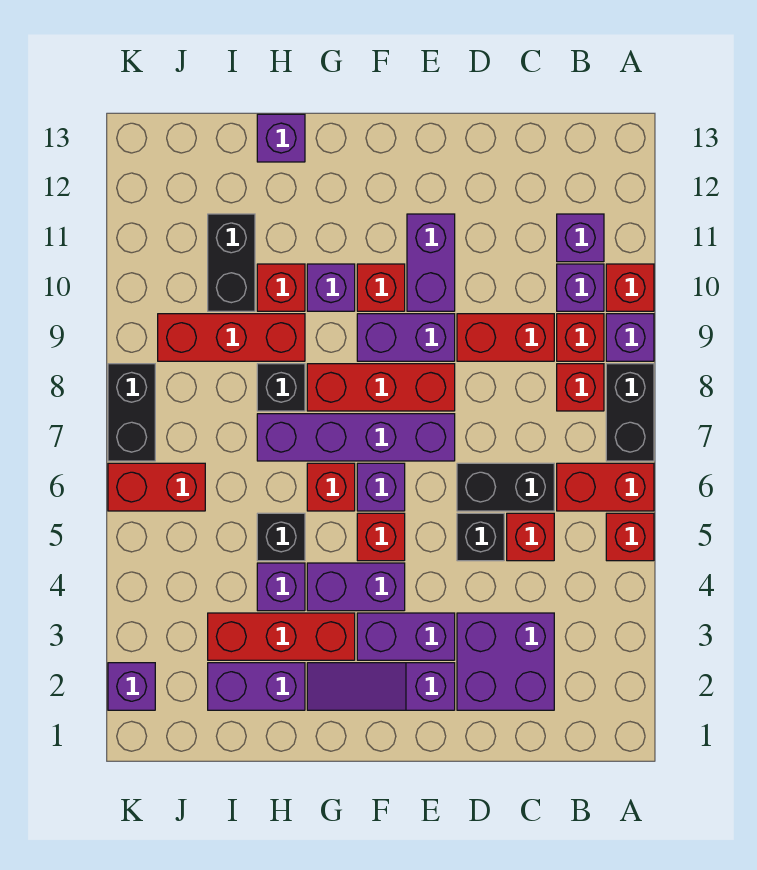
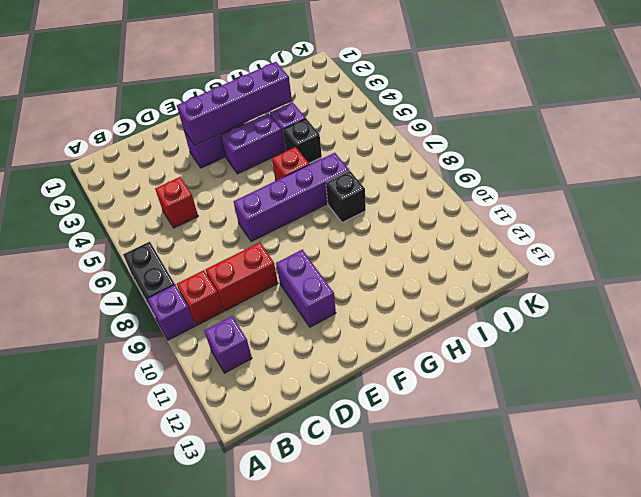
purple 1x4 brick [177,62,292,145] -> none
none -> red 1x1 brick [606,513,654,561]
none -> red 1x2 brick [557,463,654,511]
none -> red 1x1 brick [606,264,654,311]
none -> red 1x1 brick [557,364,604,411]

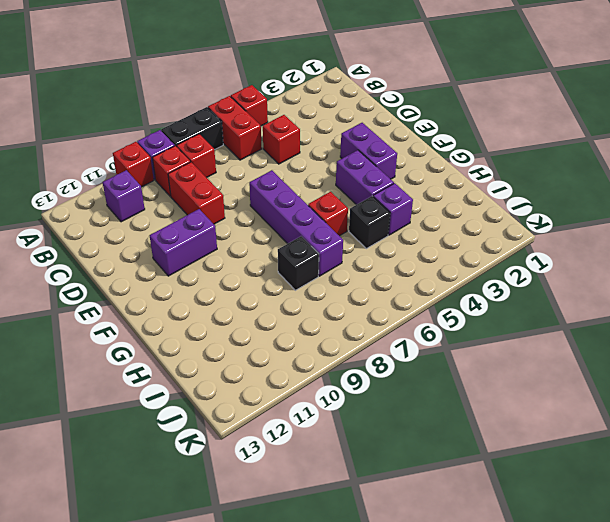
none -> purple 1x1 brick [557,264,604,311]
none -> purple 2x2 brick [457,613,554,710]
none -> black 1x2 brick [457,463,554,511]
none -> black 1x1 brick [457,513,504,561]

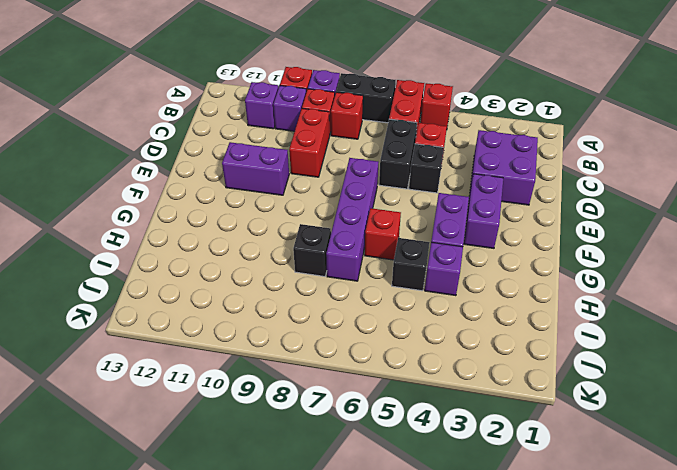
none -> purple 1x3 slope [307,663,455,710]
none -> red 1x3 brick [307,364,455,411]
none -> purple 1x2 brick [357,314,455,361]
none -> red 1x1 brick [357,513,405,561]

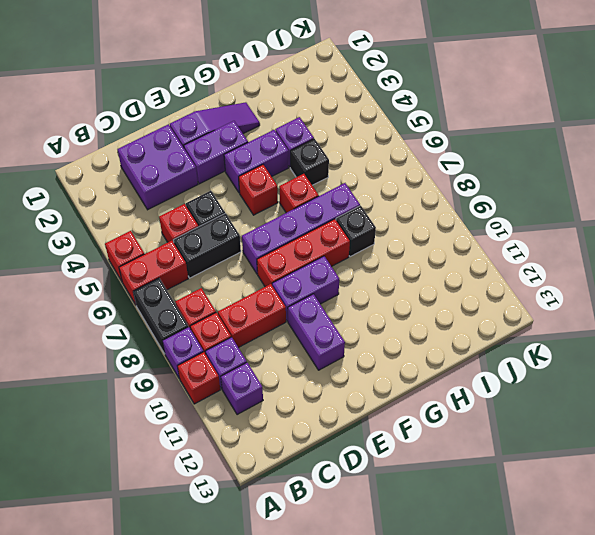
none -> purple 1x1 brick [357,463,405,511]
none -> red 1x1 brick [357,264,405,311]
none -> red 1x3 brick [208,613,355,660]
none -> purple 1x1 brick [307,264,355,311]

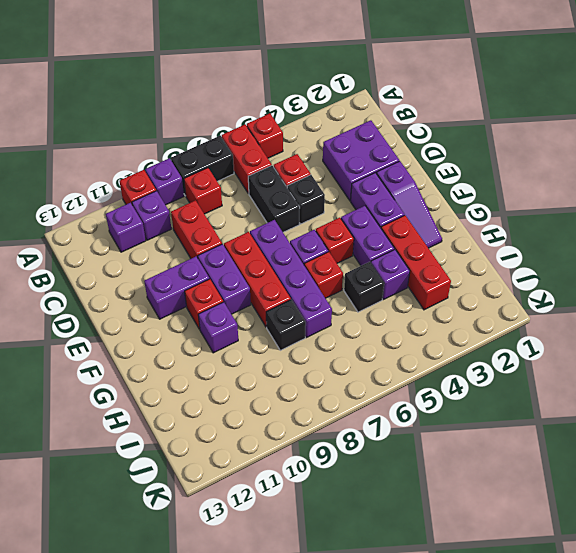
none -> red 1x1 brick [557,314,604,361]
none -> purple 1x2 brick [208,663,305,710]
none -> red 1x3 brick [158,314,305,361]
none -> red 1x1 brick [257,264,305,311]

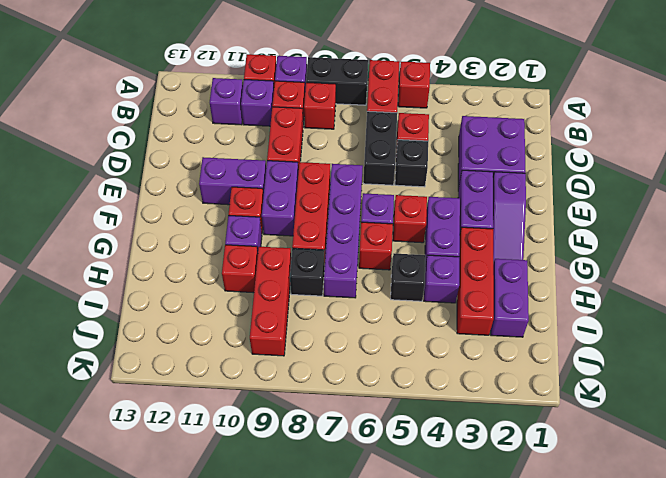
none -> purple 1x1 brick [257,114,305,162]
none -> black 1x2 brick [208,214,255,311]
none -> red 1x2 brick [108,463,205,511]
none -> purple 1x1 brick [108,663,155,710]

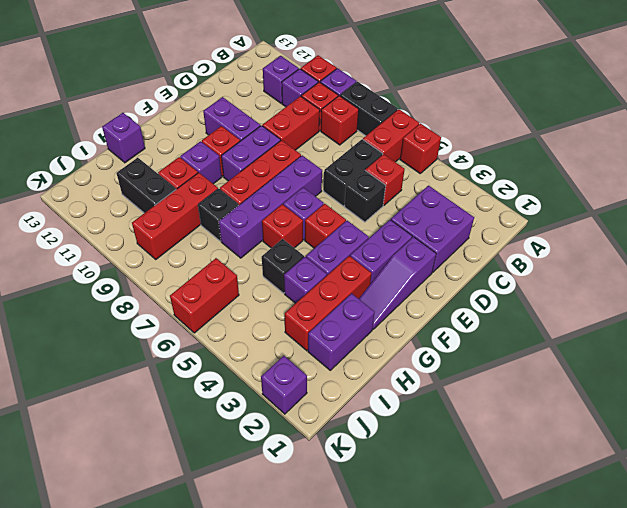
none -> black 1x2 brick [108,364,155,461]

